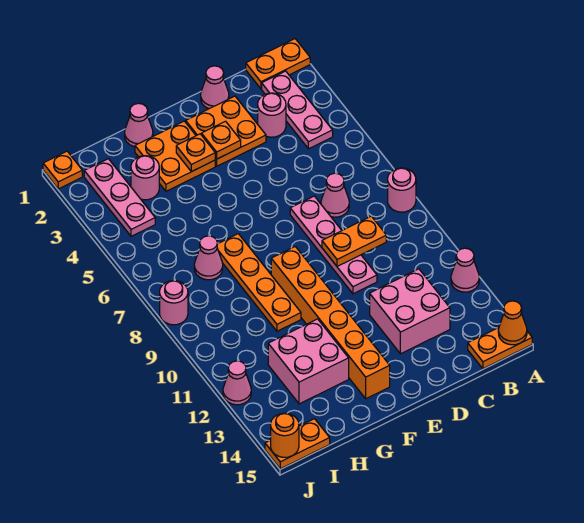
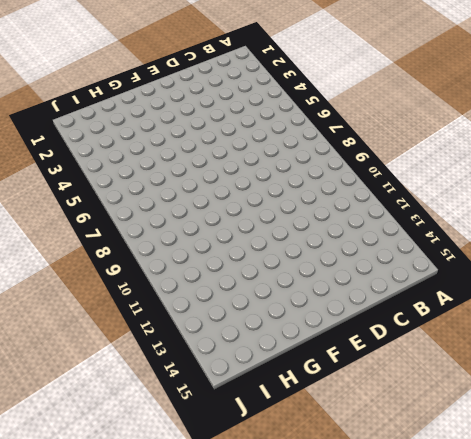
none -> orange 1x2 plate [246,39,310,89]
none -> pink 1x1 round brick [388,168,416,212]
none -> pink 1x1 cone [451,248,479,292]

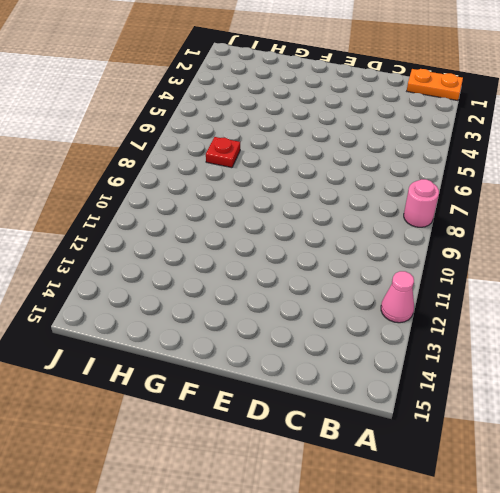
red 1x1 plate [206,137,240,168] -> pink 1x1 cone [194,236,223,280]
none -> orange 1x2 plate [468,328,532,369]
none -> pink 1x3 plate [262,71,333,149]
none -> pink 1x1 round brick [258,93,286,137]

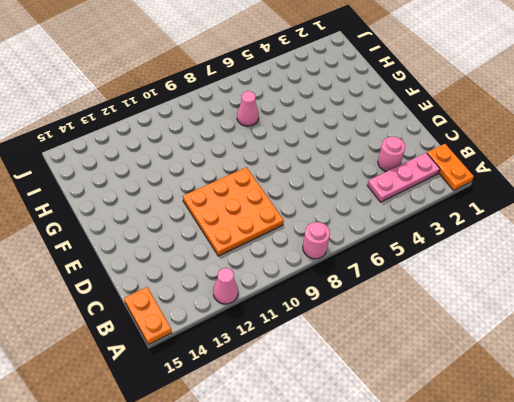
orange 3x3 plate [183,167,284,256] -> pink 1x4 plate [290,196,377,294]
none -> pink 1x1 cone [321,173,349,217]
none -> pink 2x2 brick [370,269,450,354]
none -> pink 1x1 cone [201,66,229,109]

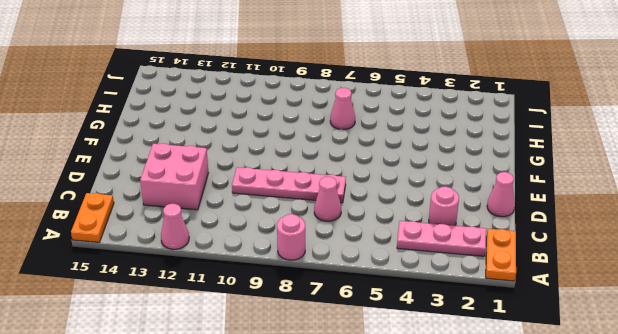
none -> orange 2x2 plate [186,96,266,166]
none -> orange 2x2 plate [135,121,215,191]
none -> orange 1x6 brick [271,247,390,399]

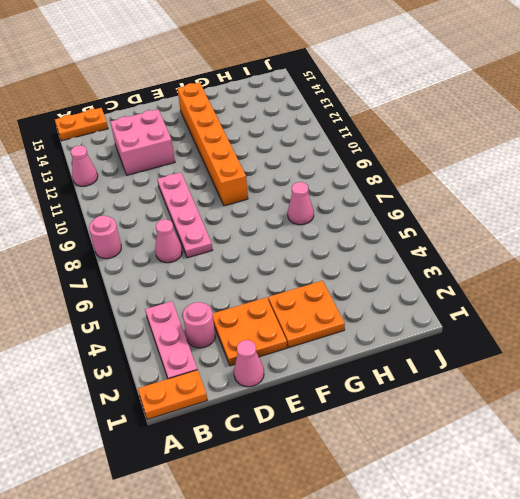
none -> pink 1x1 cone [125,103,153,147]
none -> orange 1x4 plate [217,234,301,331]
none -> pink 2x2 brick [268,319,349,404]

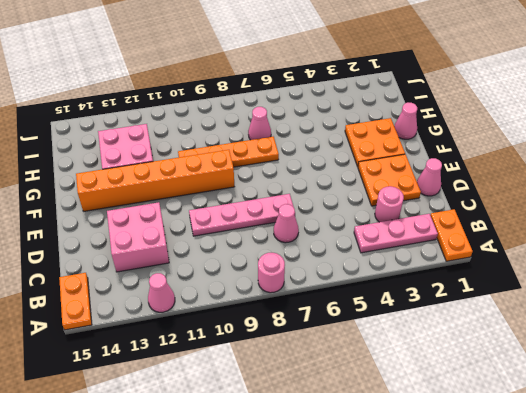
none -> pink 1x1 round brick [131,156,159,200]
none -> pink 1x3 plate [84,159,155,236]
none -> orange 1x2 plate [265,419,330,469]

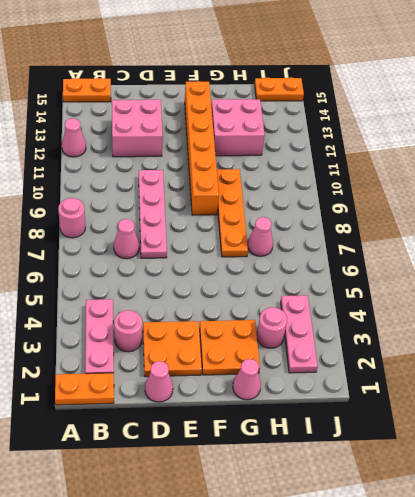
none -> orange 1x1 plate [43,151,82,189]
none -> pink 1x1 round brick [160,281,188,325]
none -> pink 1x1 cone [223,361,251,405]

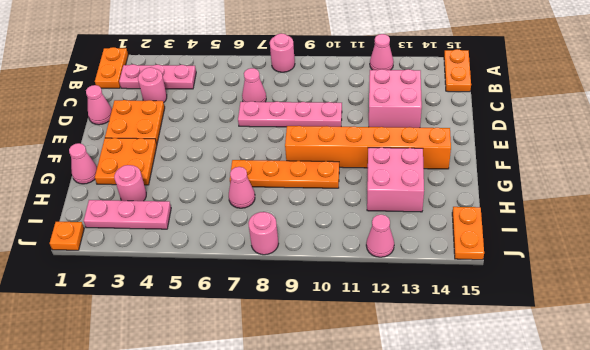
none -> orange 1x1 cone [498,301,527,345]
none -> orange 1x2 plate [322,216,386,266]
none -> orange 1x1 plate [202,121,241,159]

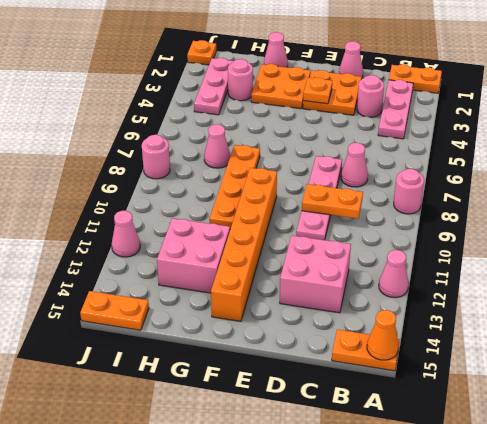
none -> orange 1x1 plate [176,134,215,172]
none -> orange 1x1 round brick [271,413,299,457]

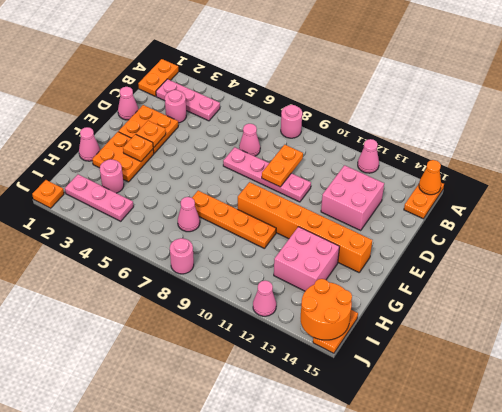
orange 2x2 round brick [301,279,352,340] -> orange 1x1 round brick [271,413,299,457]

